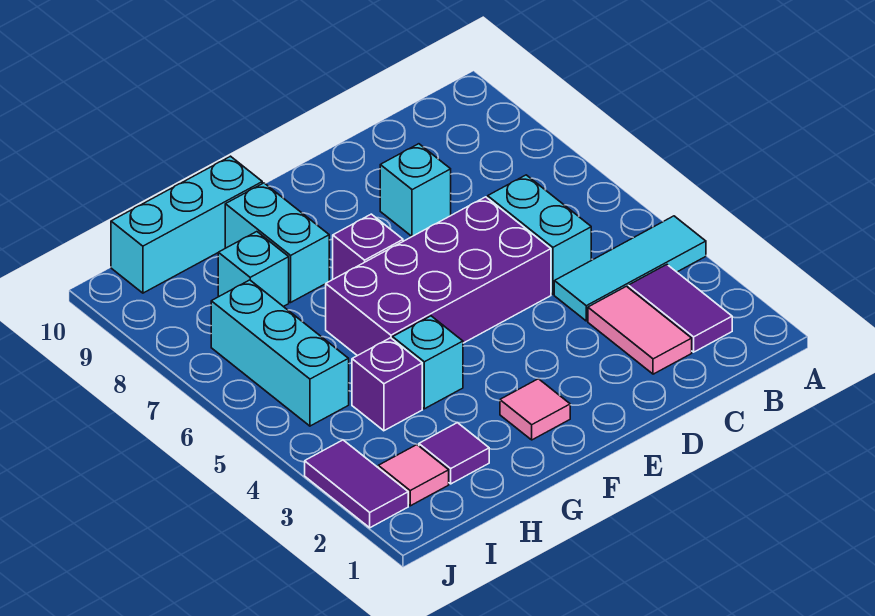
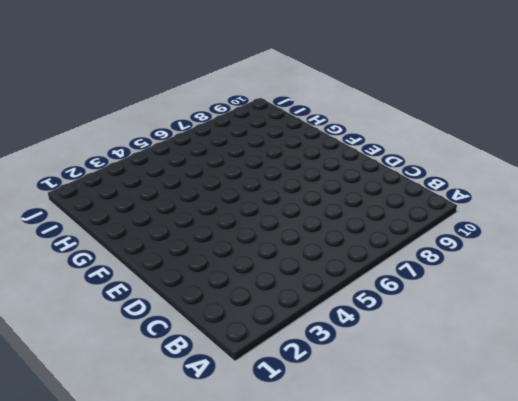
none -> cyan 1x3 tile [554,216,706,321]
none -> purple 1x2 tile [628,265,732,352]
none -> pink 1x2 tile [588,286,692,374]

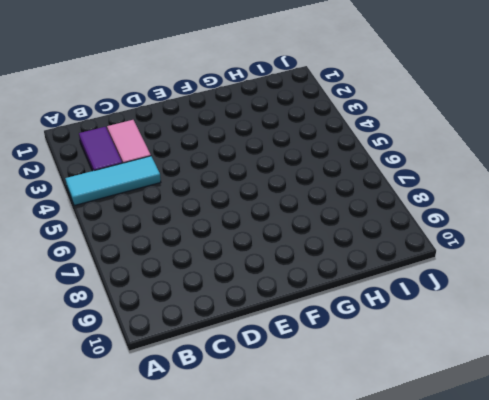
none -> cyan 1x2 brick [488,175,591,294]
none -> purple 2x4 brick [326,197,551,356]
none -> cyan 1x1 brick [380,144,451,236]

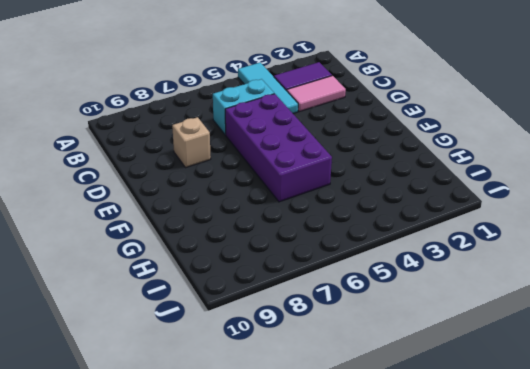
tan 1x1 brick [172,117,211,168] -> cyan 1x1 brick [380,144,451,236]
none -> pink 1x1 tile [500,379,570,440]
none -> purple 1x1 brick [333,214,403,279]
none -> cyan 1x1 brick [393,316,463,409]

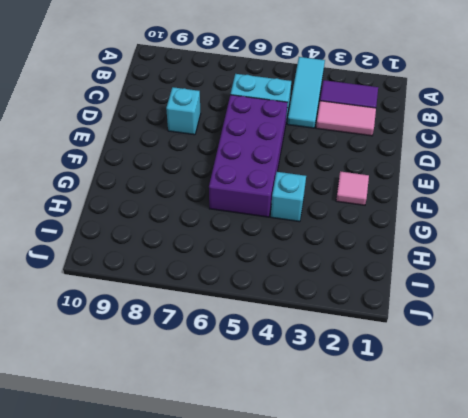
none -> purple 1x1 brick [333,214,403,279]
none -> cyan 1x2 brick [225,183,329,302]
none -> cyan 1x3 brick [111,156,262,293]

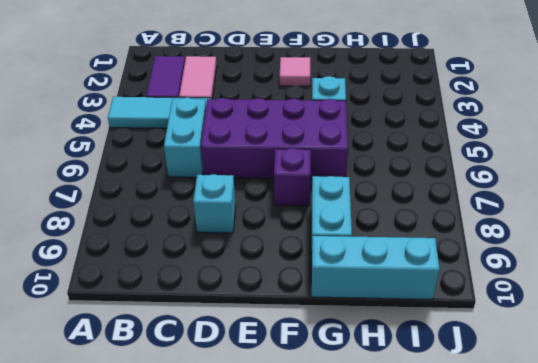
none -> purple 1x1 tile [419,423,489,484]
none -> purple 1x1 brick [352,338,422,431]
none -> cyan 1x1 brick [218,232,289,307]

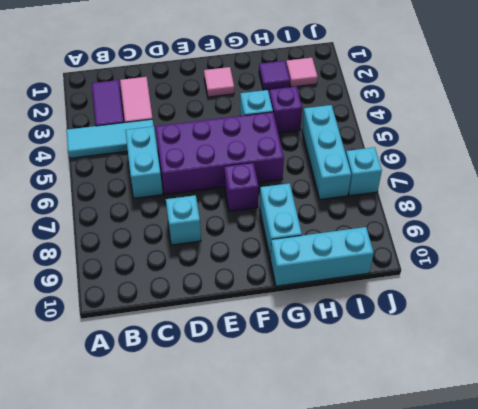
cyan 1x1 brick [346,147,382,196] -> cyan 1x1 brick moved to [218,232,289,307]
none -> purple 1x2 tile [305,440,408,528]

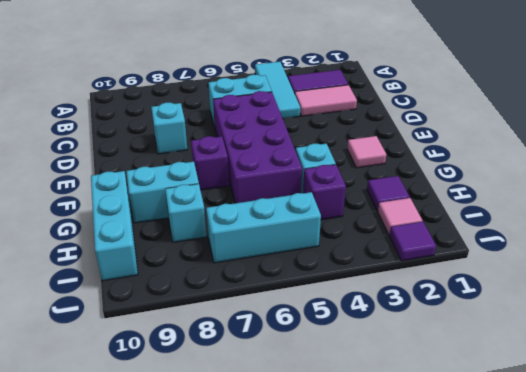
purple 1x1 tile [389,222,436,261] -> purple 1x2 tile [305,440,408,528]

